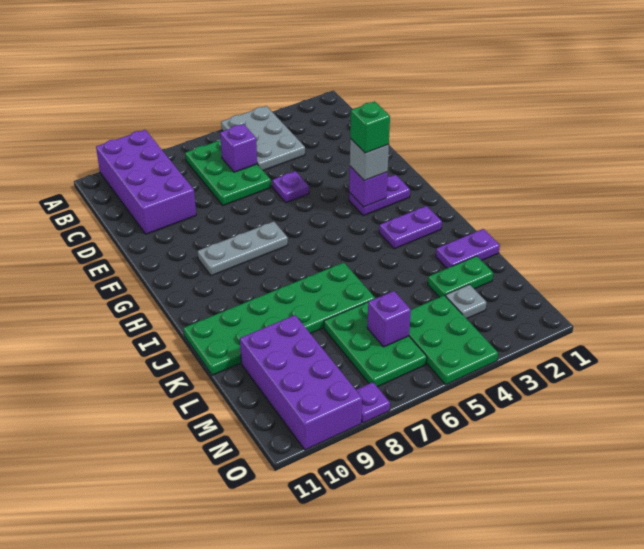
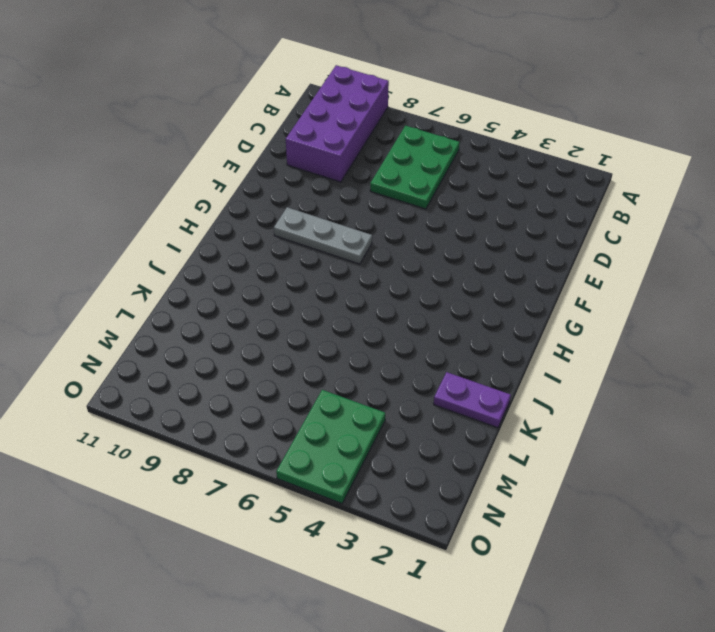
none -> grey 2x3 plate [221,106,305,170]
none -> purple 1x1 plate [273,171,309,203]
none -> purple 1x2 plate [349,175,410,216]

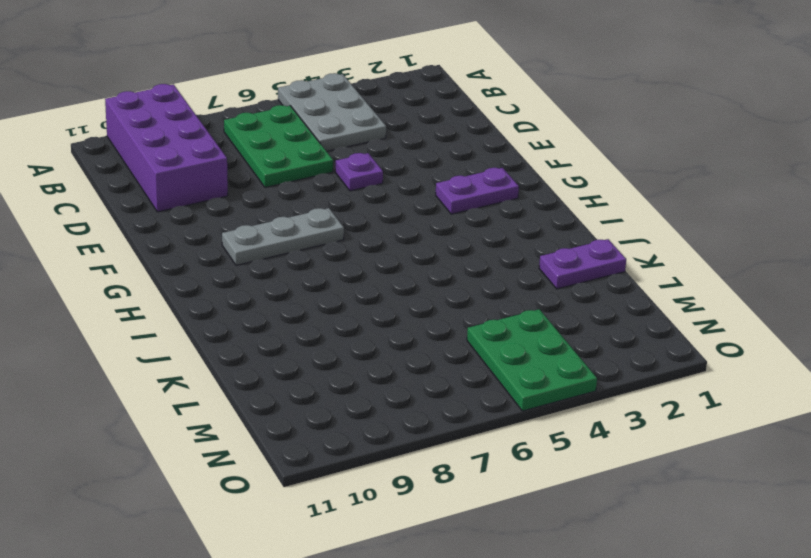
none -> purple 1x2 plate [379,206,442,249]
none -> green 2x6 plate [184,262,375,375]
none -> green 1x2 plate [428,256,493,297]

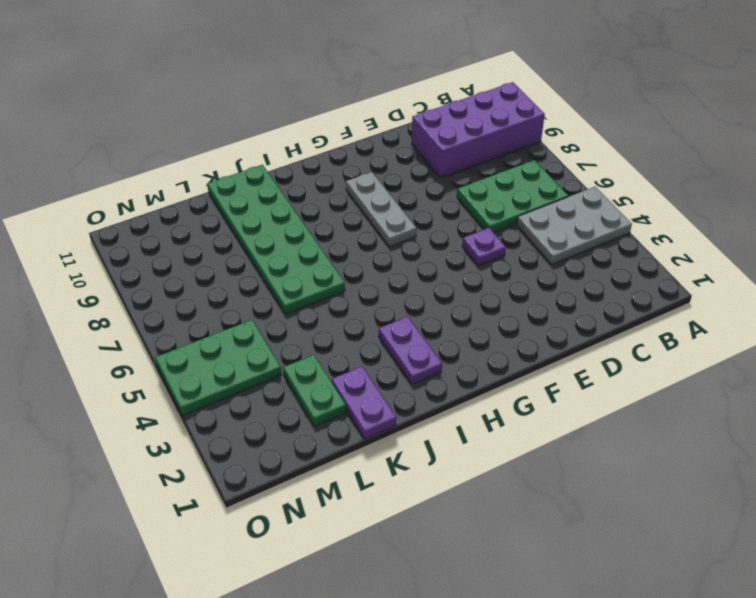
none -> purple 1x2 plate [349,175,410,216]
none -> green 2x3 plate [324,302,427,387]
none -> purple 2x4 brick [240,315,362,450]

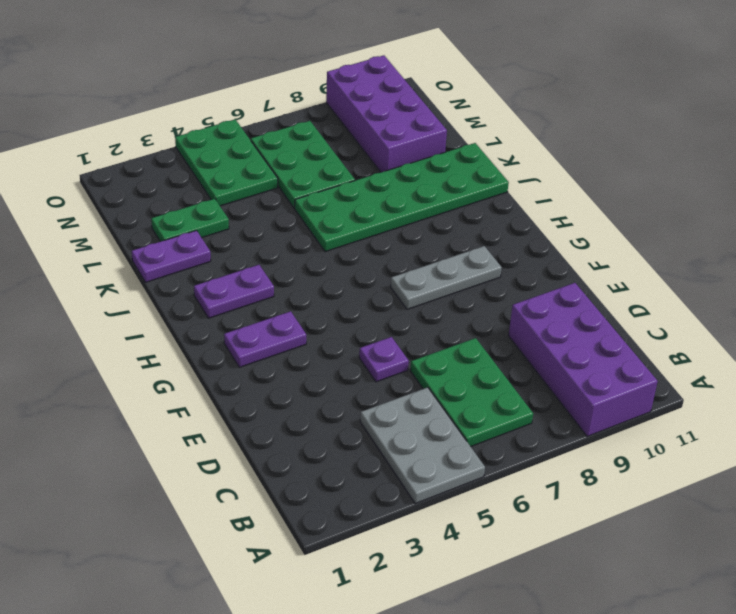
none -> grey 1x1 plate [445,284,487,319]
none -> purple 1x1 plate [356,382,390,423]
none -> purple 1x1 brick [220,124,257,172]

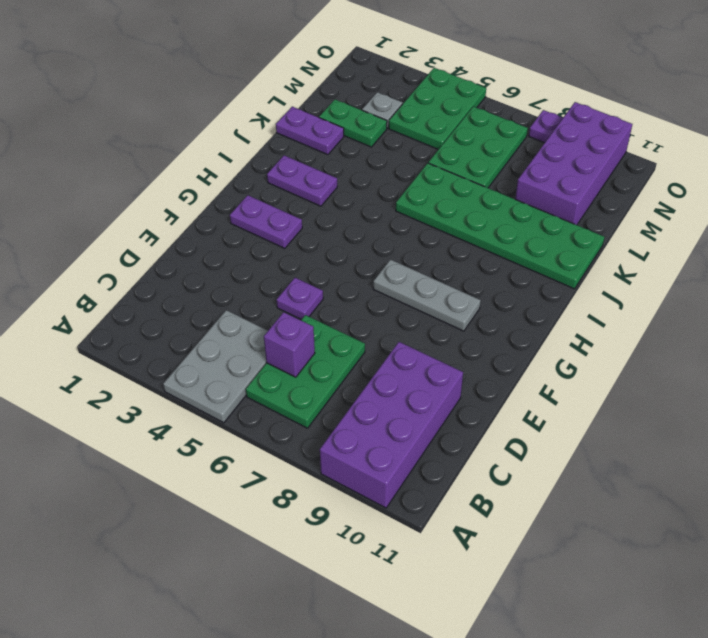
none -> purple 1x1 brick [349,166,388,207]
none -> purple 1x1 brick [367,291,411,347]
none -> grey 1x1 brick [350,139,389,181]

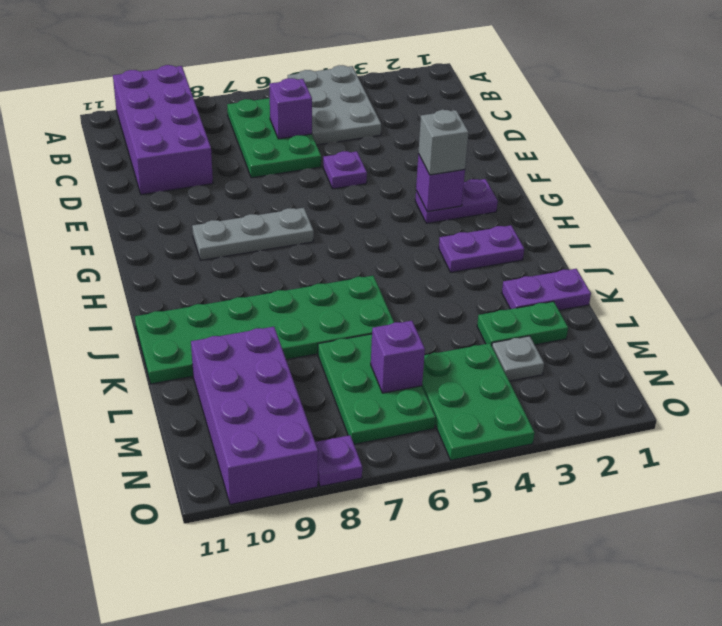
none -> green 1x1 brick [350,101,390,153]

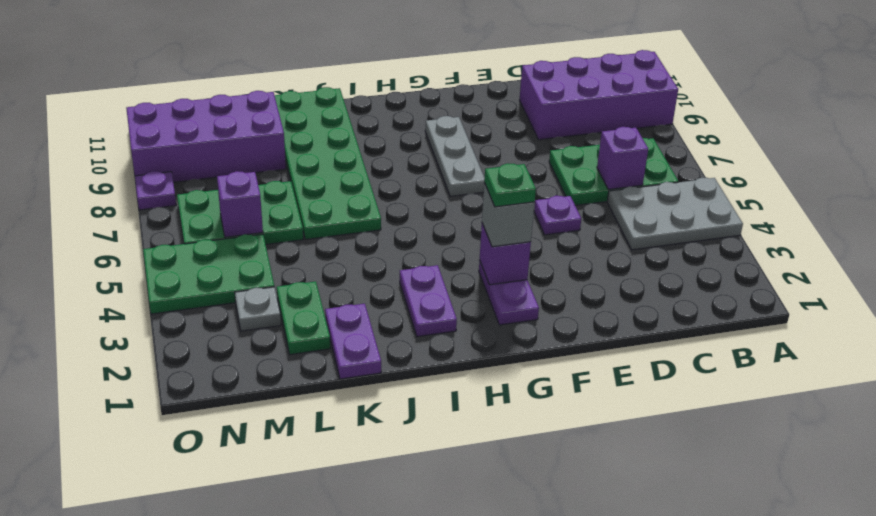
green 1x1 plate [484,163,536,207] -> green 1x1 brick [350,101,390,153]

